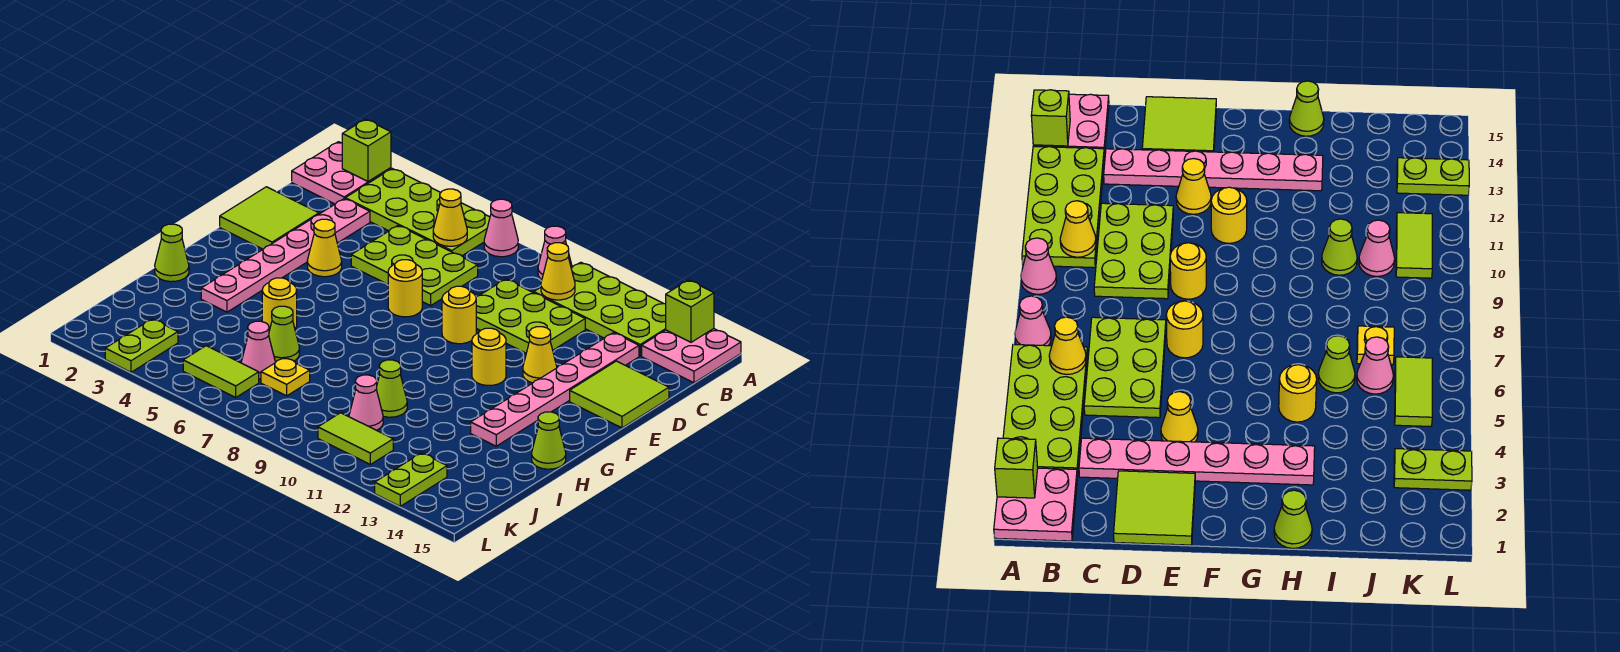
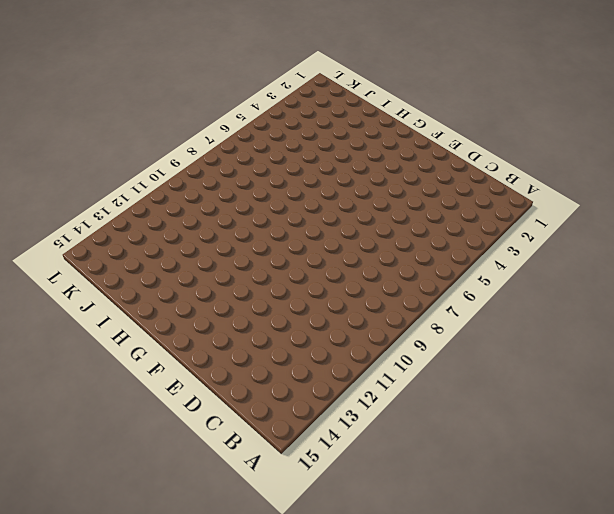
none -> pink 2x2 plate [292,142,391,204]
none -> lime 2x4 plate [345,169,490,256]
none -> pink 1x1 cone [484,199,518,257]
none -> pink 1x1 cone [538,226,572,280]

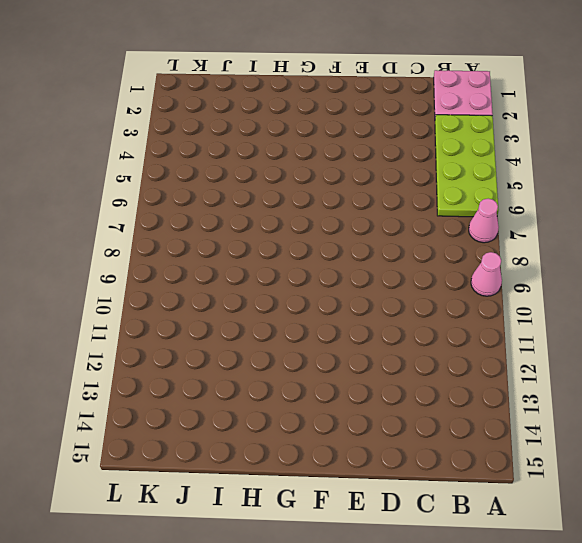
none -> lime 2x4 plate [534,262,666,356]
none -> pink 2x2 plate [642,329,741,383]
none -> pink 1x6 plate [201,199,370,312]
none -> lime 2x3 plate [351,225,478,306]

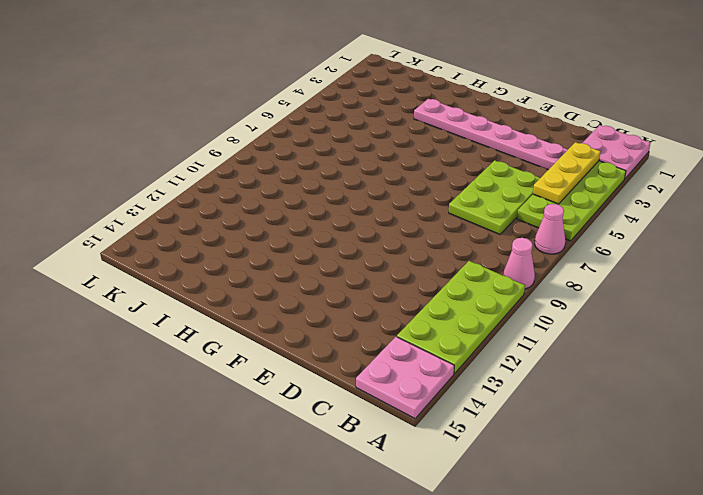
yellow 1x3 plate [533,142,600,204] -> none
none -> lime 2x3 plate [476,279,585,353]
none -> pink 1x6 plate [471,333,639,446]
none -> lime 2x2 tile [220,187,319,249]
none -> lime 2x2 tile [570,361,669,428]

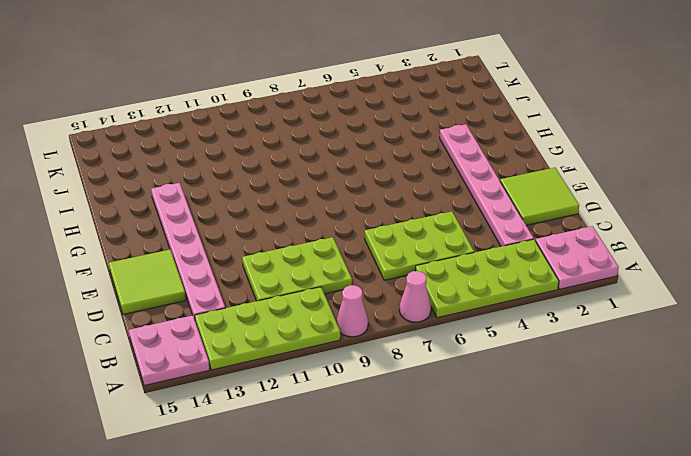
none -> yellow 1x1 cone [307,219,342,277]
none -> yellow 1x1 round brick [388,260,422,317]
none -> yellow 1x1 round brick [442,286,476,344]
none -> yellow 1x1 cone [523,327,557,383]

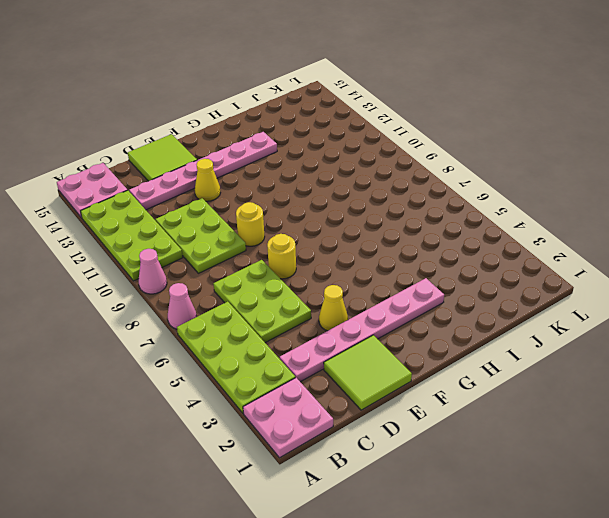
none -> yellow 1x1 round brick [472,328,506,386]
none -> lime 1x1 cone [155,224,189,282]
none -> yellow 1x1 round brick [262,278,297,331]
none -> lime 1x1 cone [532,412,566,469]

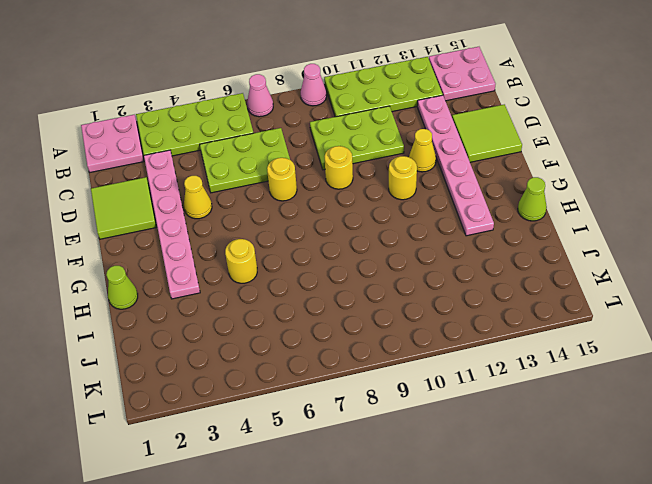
none -> lime 1x1 cone [269,306,299,362]
none -> lime 1x1 cone [376,360,407,417]
none -> pink 1x1 cone [241,321,275,379]
none -> yellow 1x1 plate [261,358,310,396]

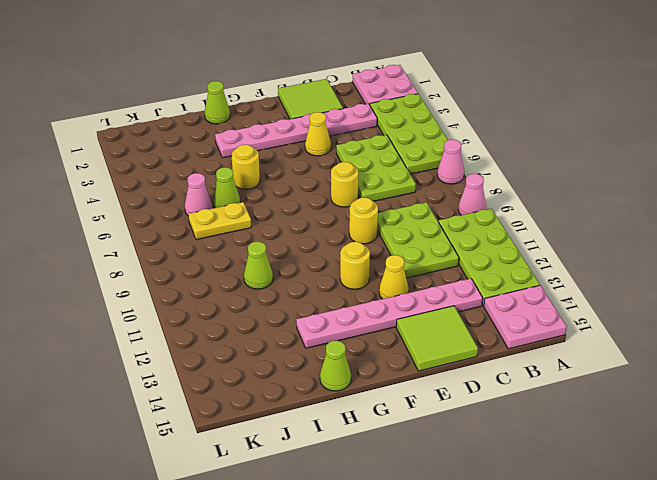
yellow 1x2 plate [189,202,251,240] -> yellow 1x1 plate [261,358,310,396]
none -> pink 1x1 cone [349,375,383,430]
none -> lime 1x2 plate [105,319,178,372]
none -> lime 1x2 tile [183,346,259,397]
none -> lime 1x2 tile [318,413,393,464]

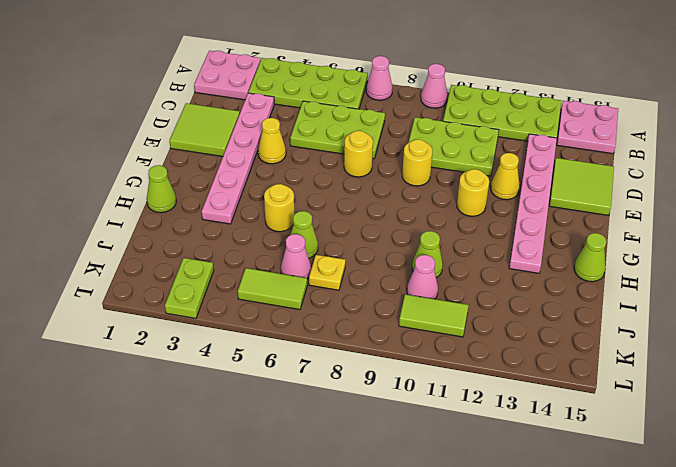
none -> lime 1x2 plate [375,453,447,506]
none -> lime 1x1 brick [342,119,391,182]
none -> lime 1x1 brick [666,280,714,342]
none -> yellow 1x1 cone [433,189,467,246]

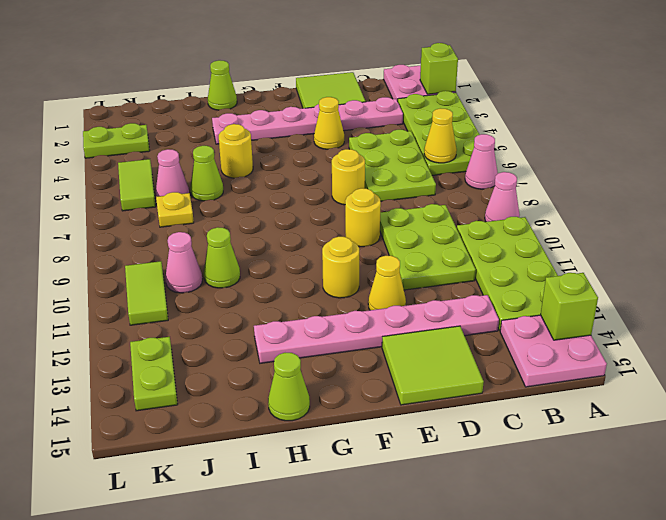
lime 1x2 plate [130,337,178,411] -> lime 1x2 plate turned to [375,453,447,506]
none -> yellow 1x1 cone [541,243,575,300]

